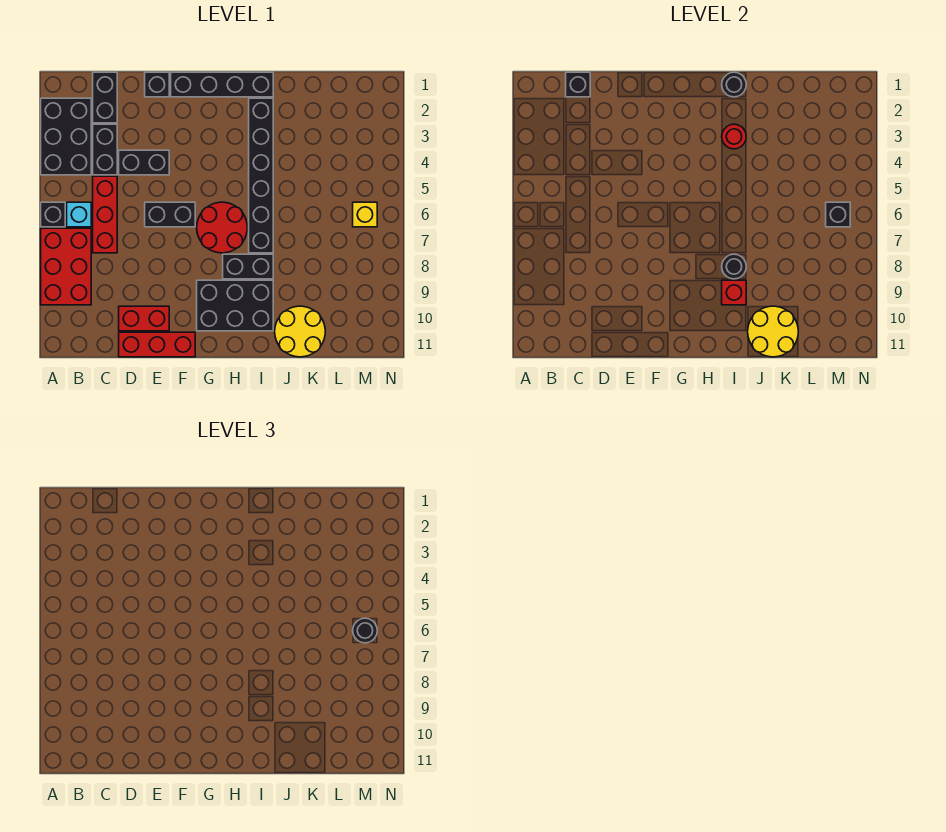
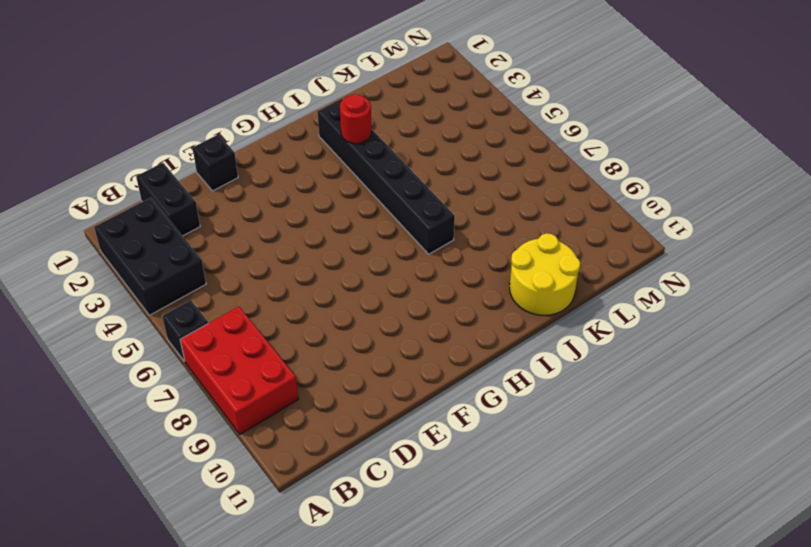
none -> cyan 1x1 brick [67,202,91,227]
none -> black 1x2 brick [93,124,117,175]
none -> red 1x3 brick [93,176,117,253]

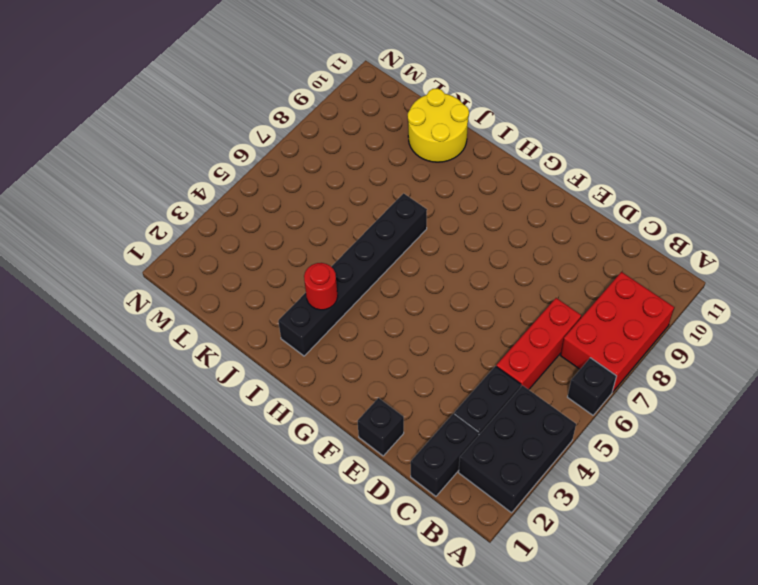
none -> cyan 1x1 brick [67,202,91,227]
none -> black 1x2 brick [119,150,169,175]
none -> red 1x2 brick [119,306,169,331]

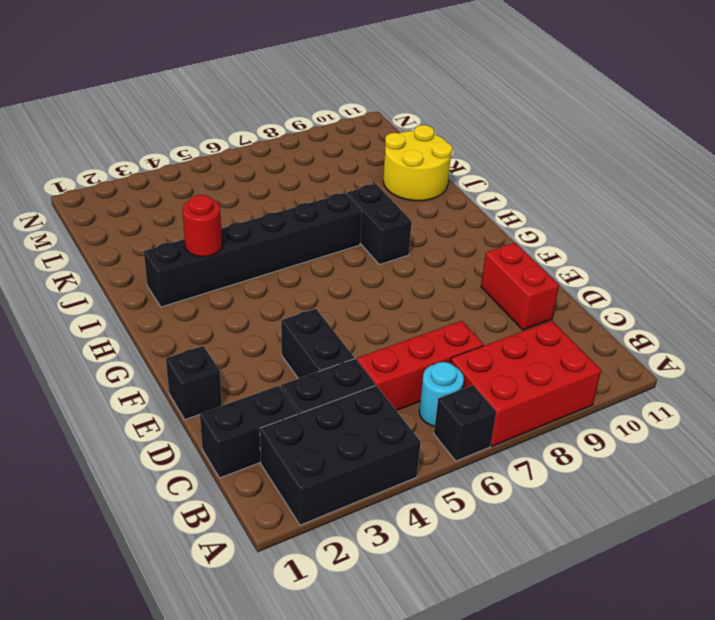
cyan 1x1 round brick [419,362,464,426] -> cyan 1x1 brick [67,202,91,227]
none -> red 1x3 brick [119,332,195,357]
none -> black 1x2 brick [145,202,195,227]
none -> black 1x4 brick [171,72,273,97]

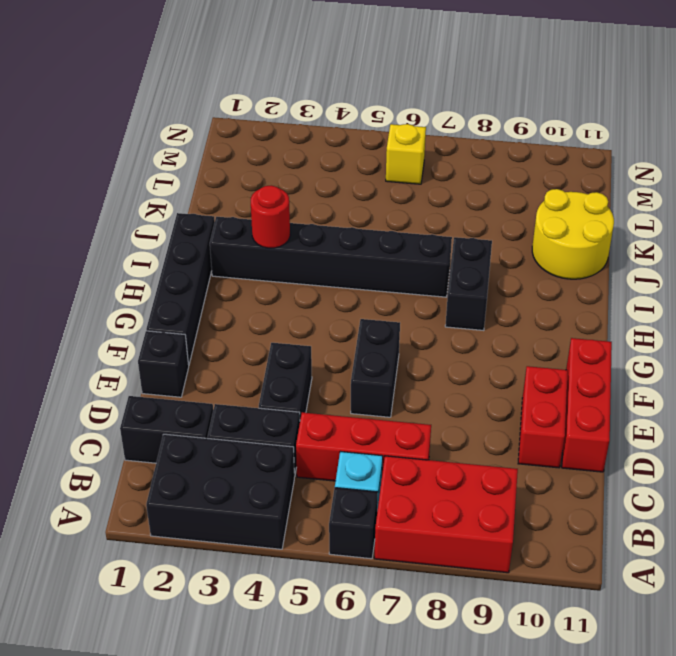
none -> red 2x2 round brick [197,202,247,253]
none -> black 2x3 brick [197,280,273,331]
none -> black 1x1 brick [566,72,590,97]

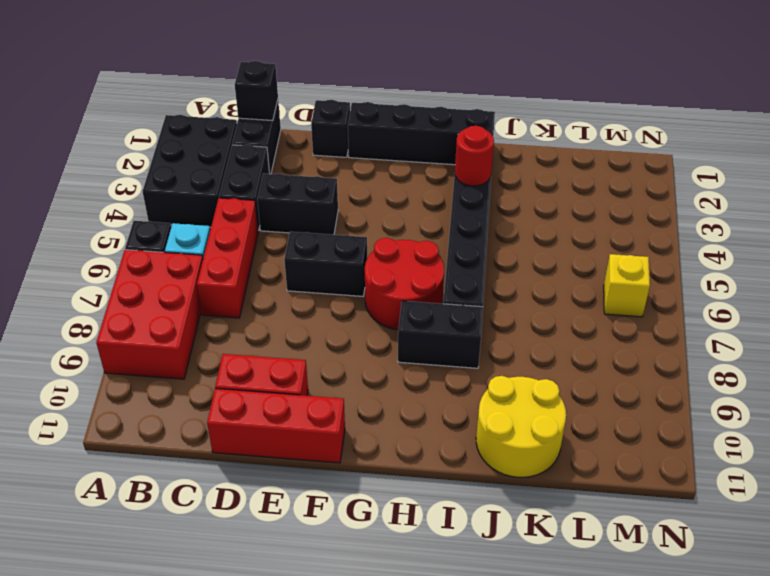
none -> black 2x3 brick [197,280,273,331]
none -> black 1x1 round brick [722,72,746,97]
none -> black 1x1 round brick [722,254,746,279]

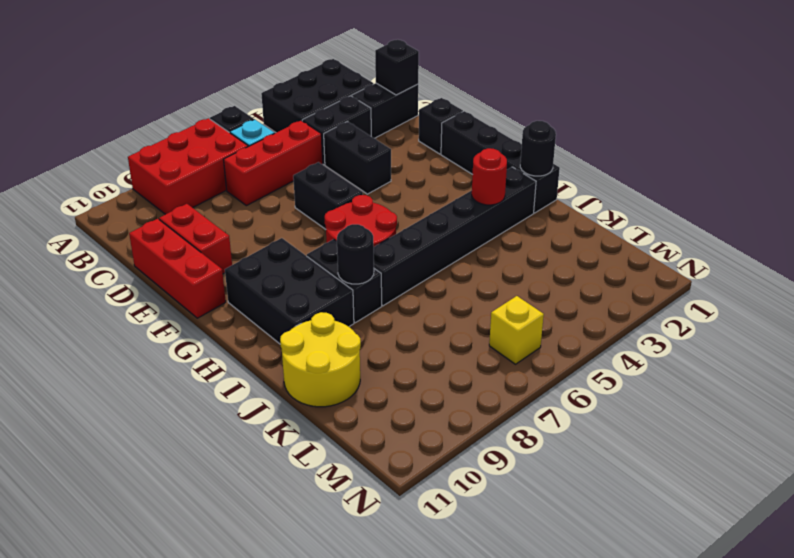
none -> red 1x1 brick [722,280,746,305]
none -> yellow 2x2 round brick [748,306,798,357]
none -> black 1x1 brick [826,202,850,227]

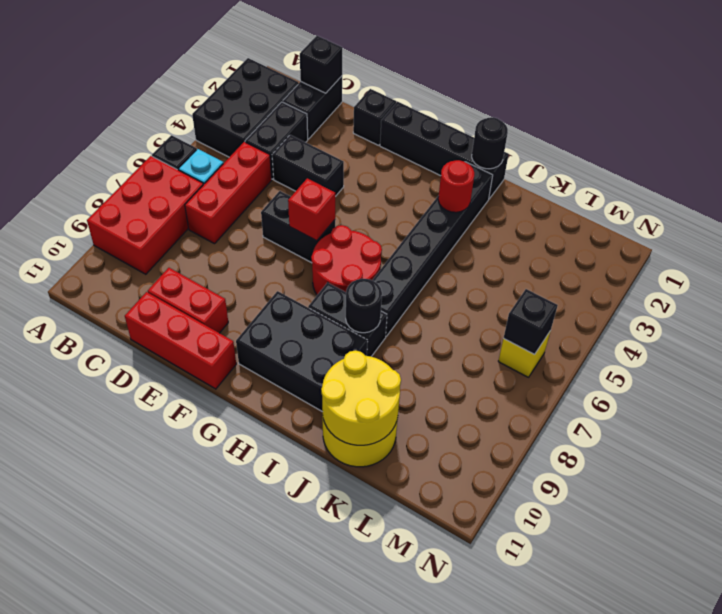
red 1x1 brick [288,178,335,241] -> red 1x1 brick moved to [722,280,746,305]
none -> black 1x1 round brick [353,618,377,643]

